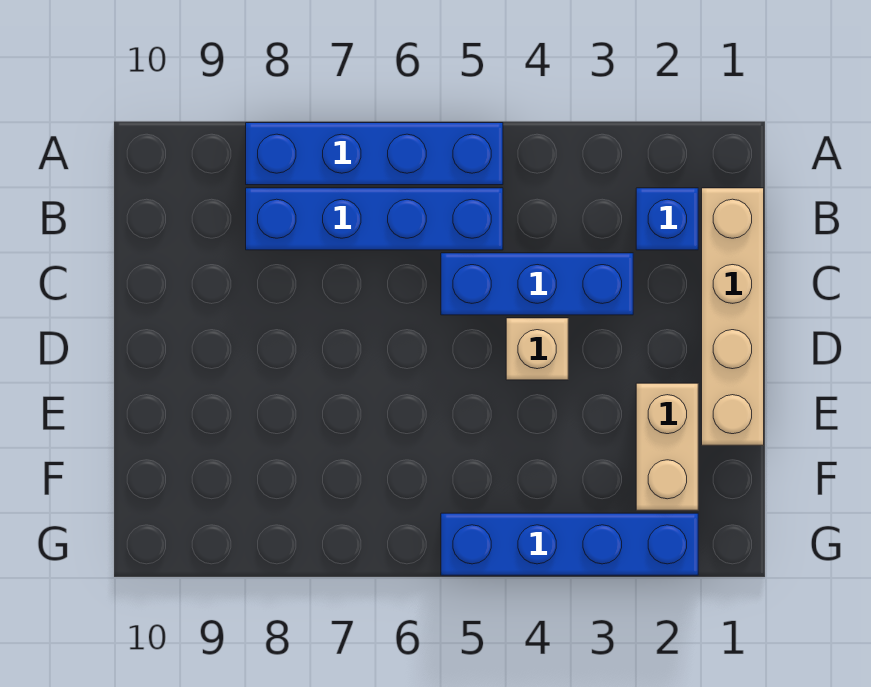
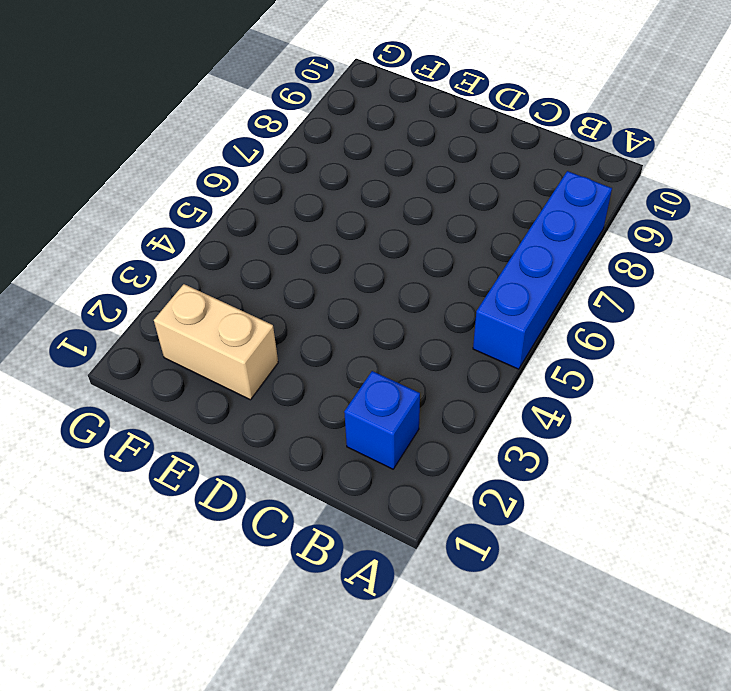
none -> tan 1x4 brick [702,188,764,445]
none -> blue 1x4 brick [246,188,503,250]

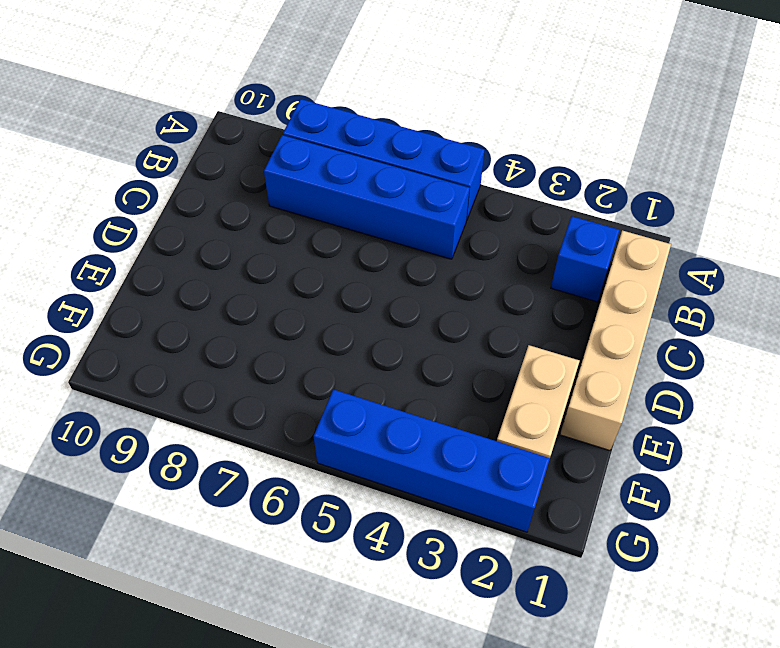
none -> blue 1x3 brick [441,253,633,315]
none -> tan 1x1 brick [506,318,568,380]

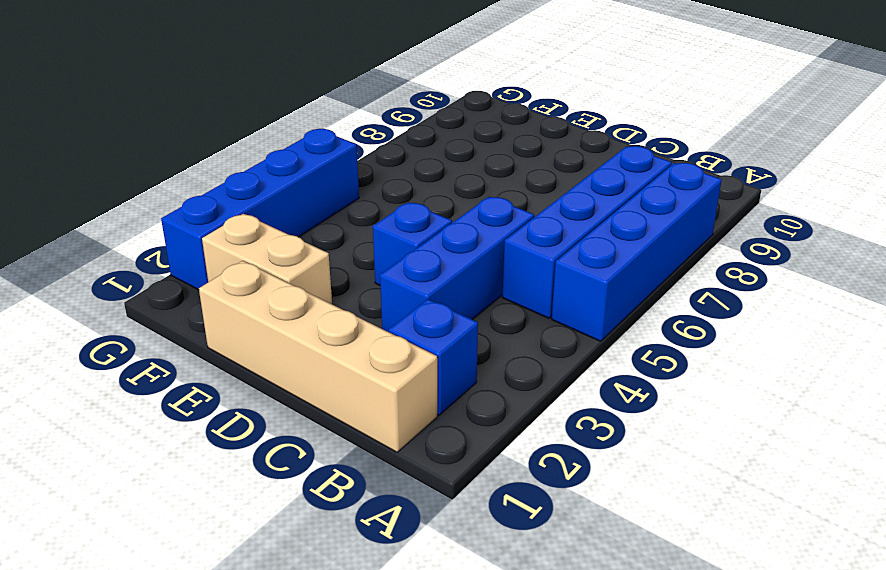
blue 1x1 brick [373,202,452,285] -> tan 1x1 brick [506,318,568,380]

